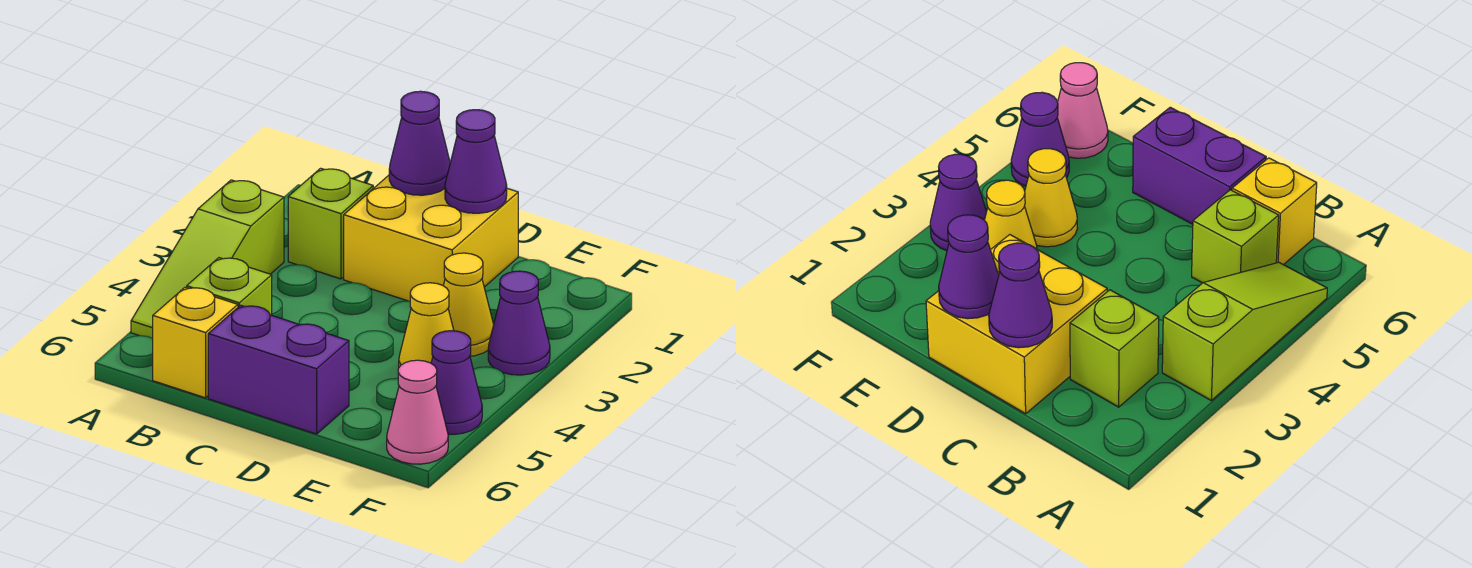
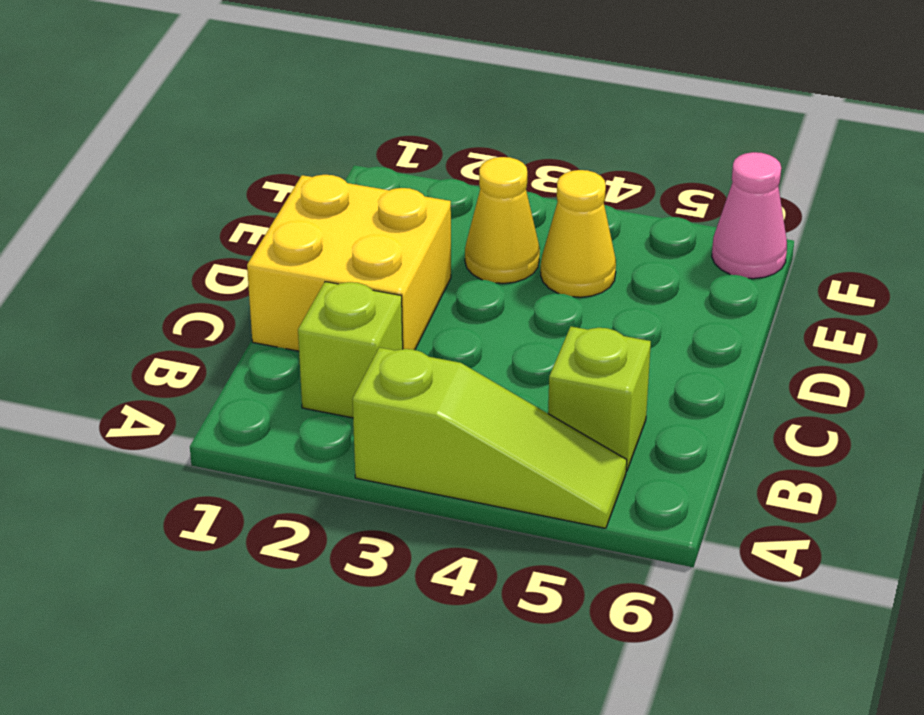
none -> yellow 1x1 brick [153,287,238,398]
none -> purple 1x2 brick [208,305,349,434]
none -> purple 1x1 cone [488,271,550,375]

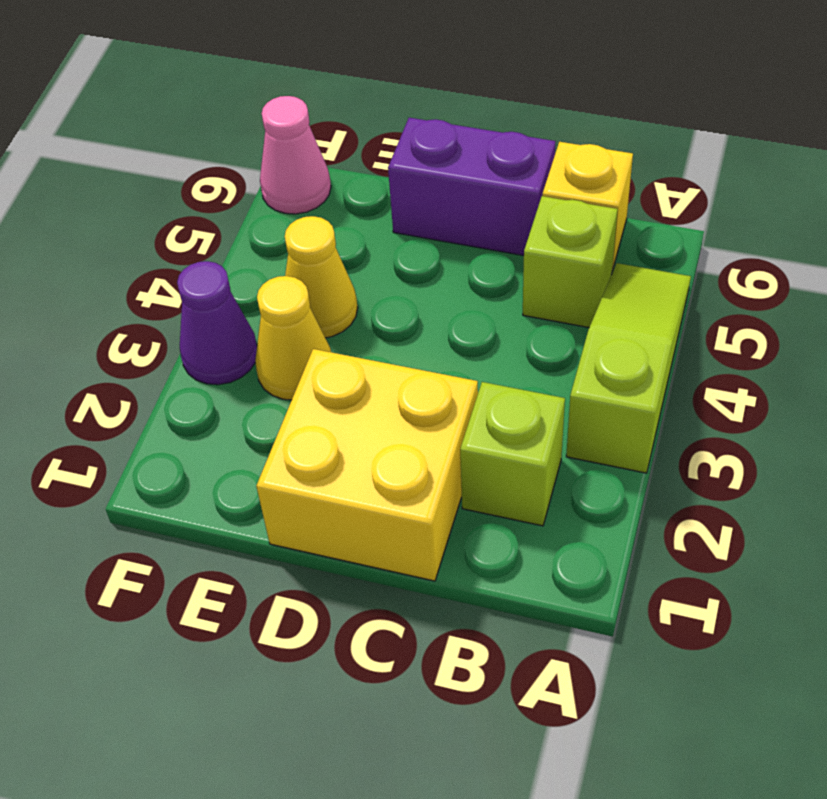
none -> purple 1x1 cone [431,331,482,434]
none -> purple 1x1 cone [389,91,450,195]
none -> purple 1x1 cone [445,110,507,213]

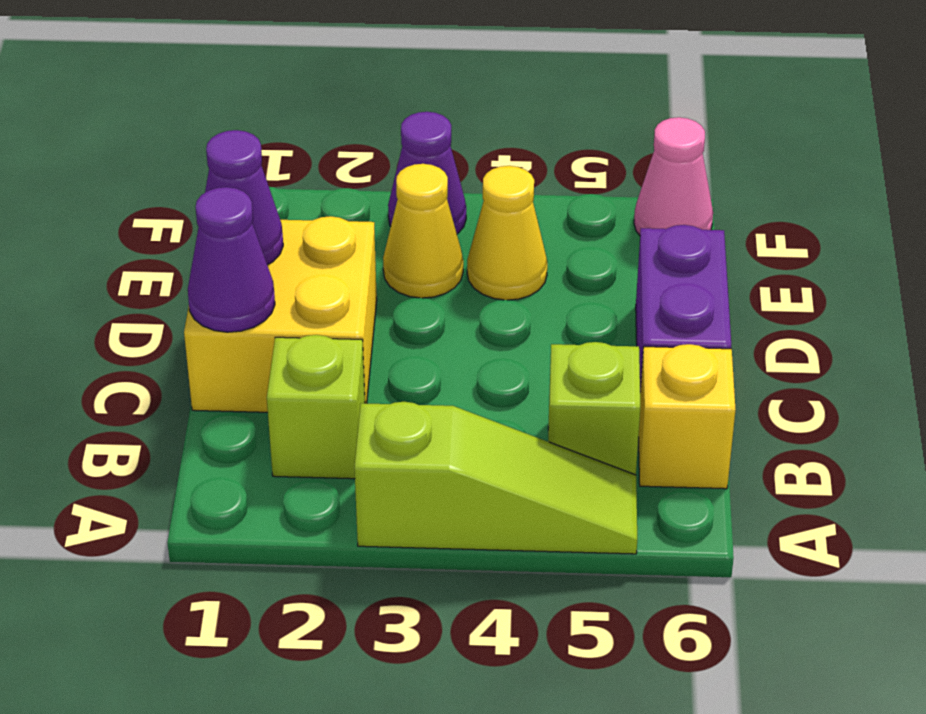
none -> purple 1x1 cone [431,331,482,434]

